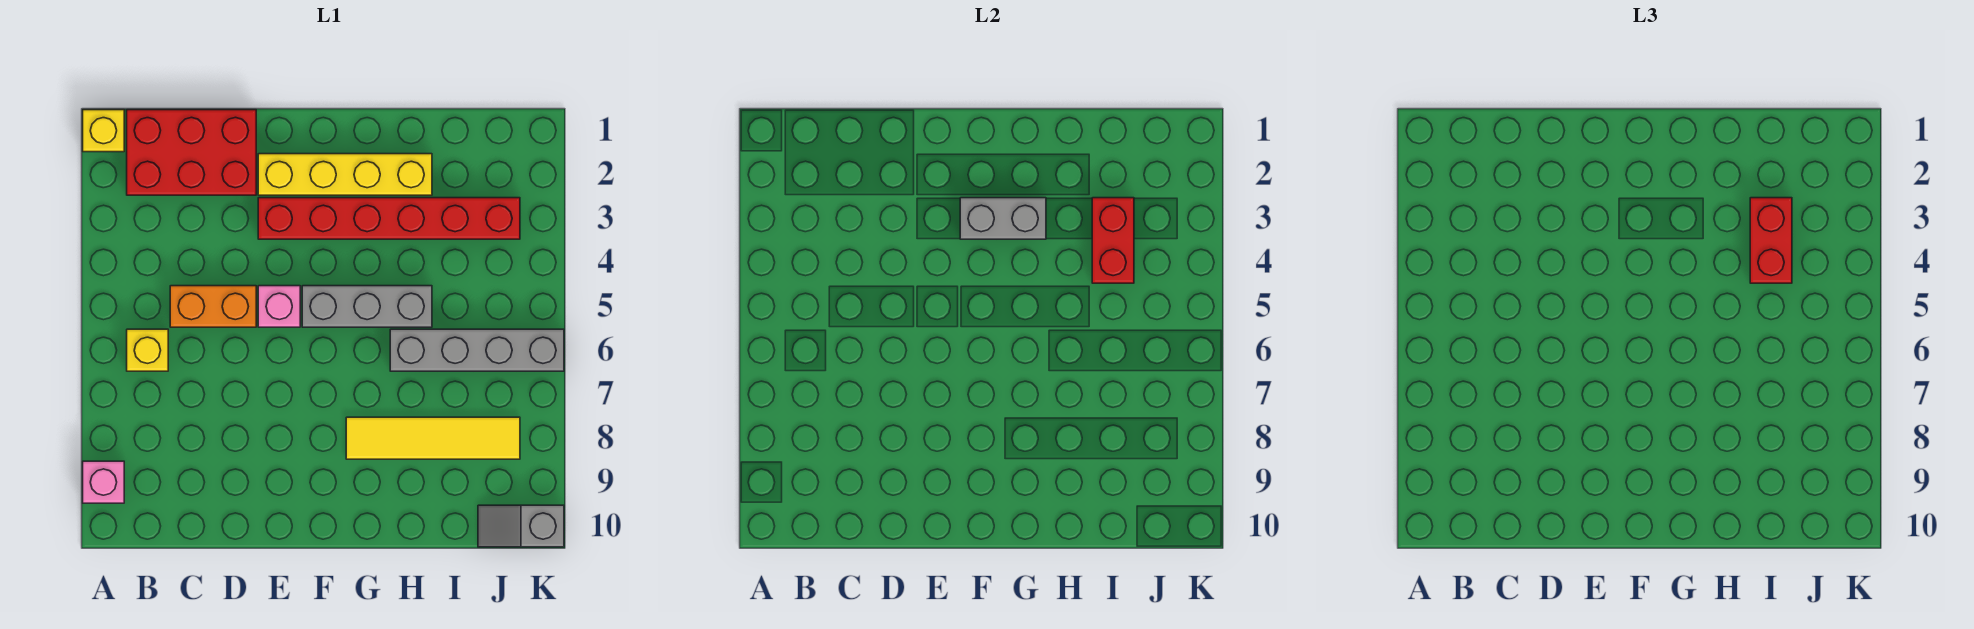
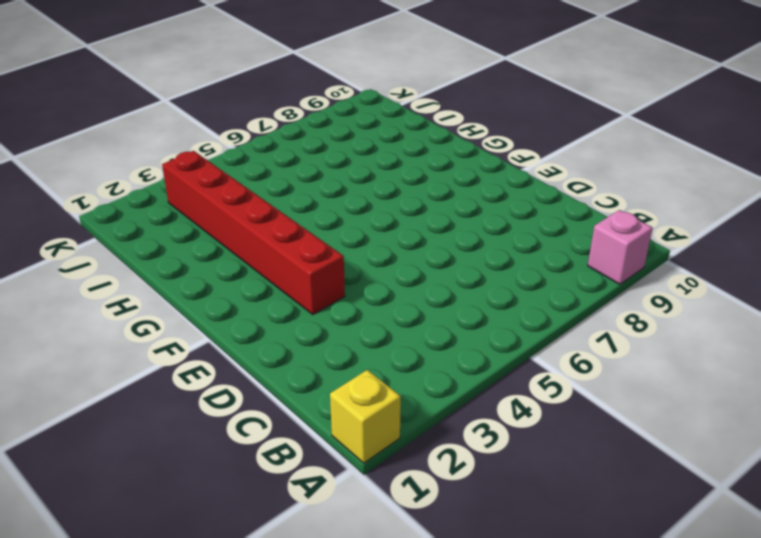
none -> red 2x3 brick [127,110,256,195]
none -> yellow 1x1 brick [127,329,168,371]
none -> orange 1x2 brick [170,286,256,327]

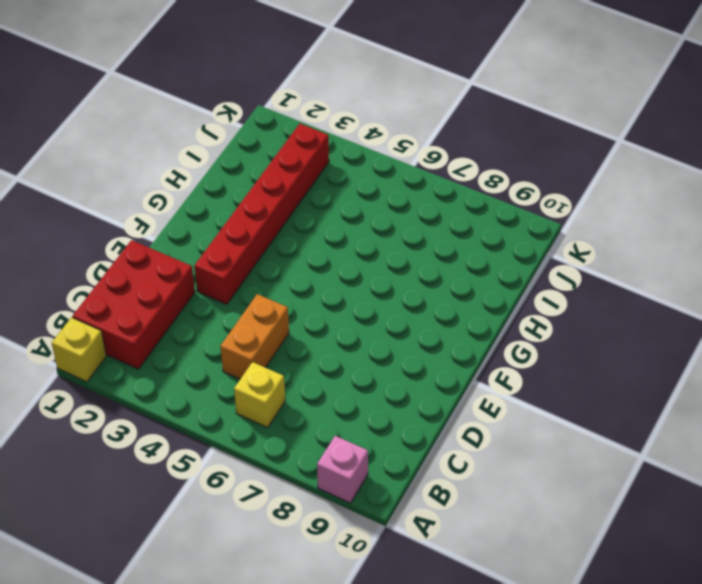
none -> yellow 1x4 brick [258,154,432,195]
none -> pink 1x1 brick [258,286,300,327]
none -> grey 1x3 brick [302,286,432,327]

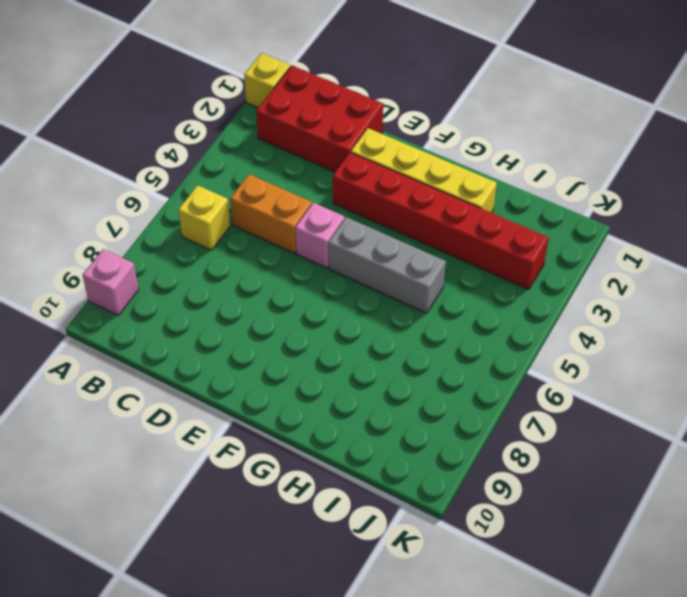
none -> yellow 1x4 tile [346,417,520,459]
none -> grey 1x4 brick [390,329,564,371]
none -> grey 1x2 slope [478,505,564,547]

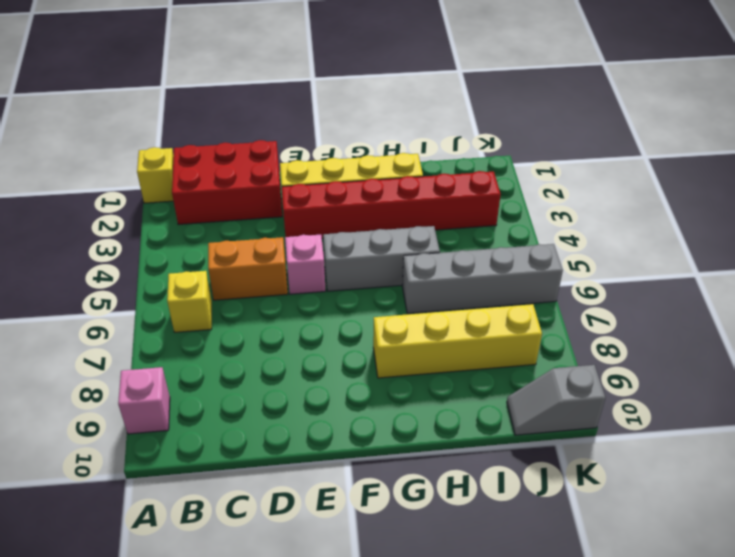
yellow 1x4 brick [373,304,542,378] -> yellow 1x4 tile [346,417,520,459]
none -> grey 1x2 brick [960,198,1046,239]
none -> red 1x2 brick [1092,198,1134,283]
none -> red 1x2 brick [1750,198,1792,283]

